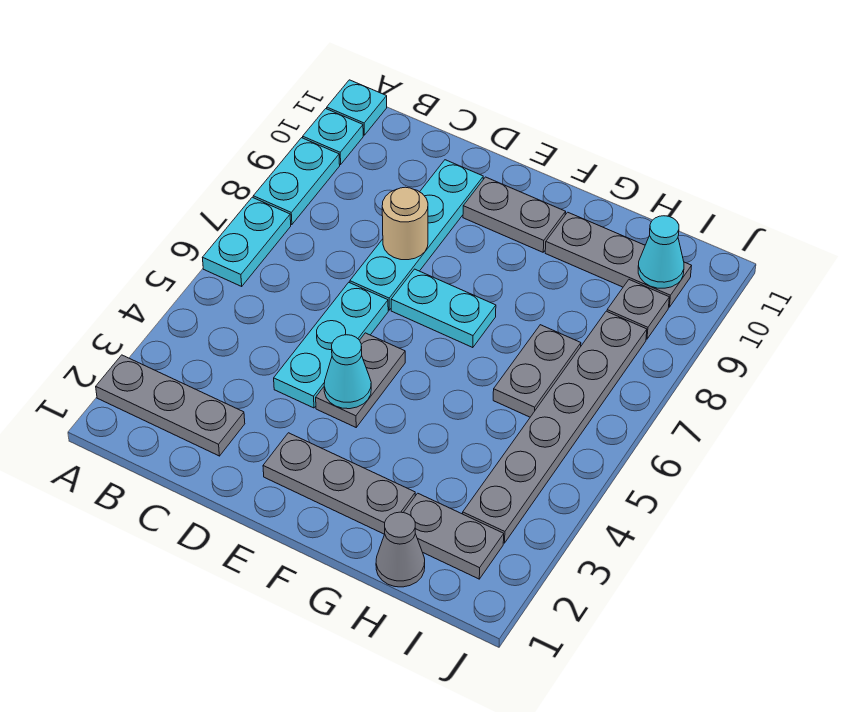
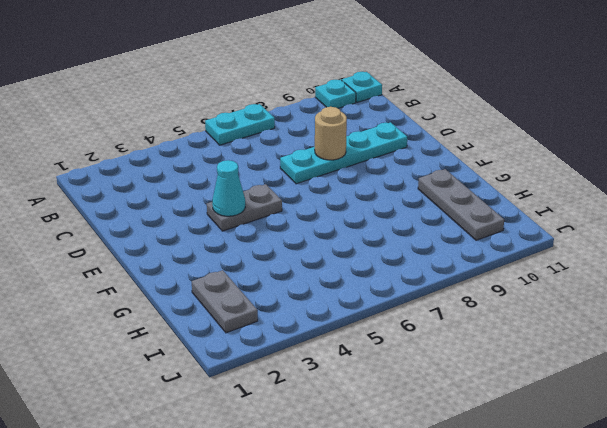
none -> grey 1x3 plate [96,355,245,456]
none -> cyan 1x2 plate [253,138,340,225]
none -> cyan 1x3 plate [274,283,388,408]

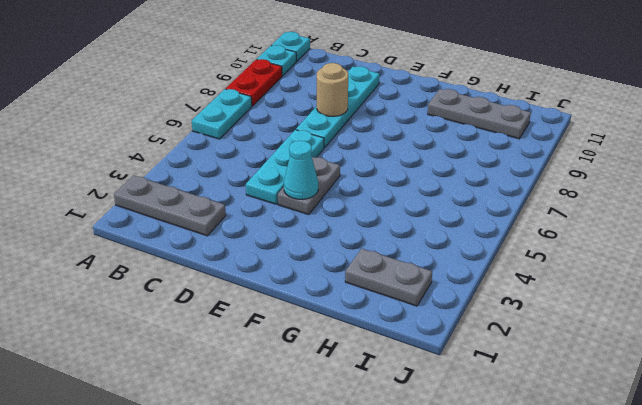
red 1x2 plate [226,59,282,106] -> cyan 1x2 plate [253,138,340,225]
none -> grey 1x3 plate [263,433,415,534]
none -> cyan 1x2 plate [391,269,496,348]
none -> grey 1x2 plate [463,177,566,252]

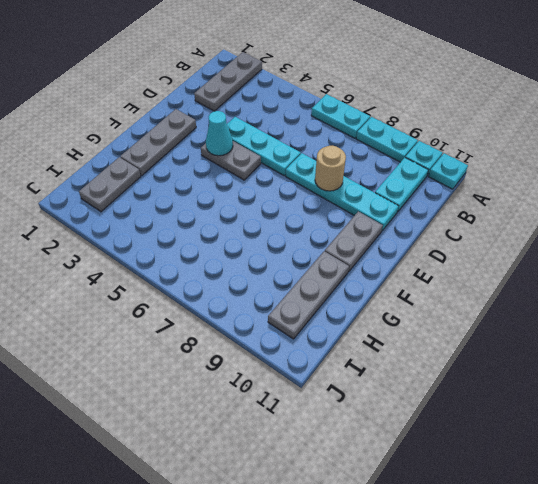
cyan 1x2 plate [375,158,428,212] -> cyan 1x2 plate moved to [391,269,496,348]
none -> grey 1x1 cone [376,512,425,587]
none -> grey 1x2 plate [493,325,581,417]
none -> grey 1x6 plate [463,311,647,543]

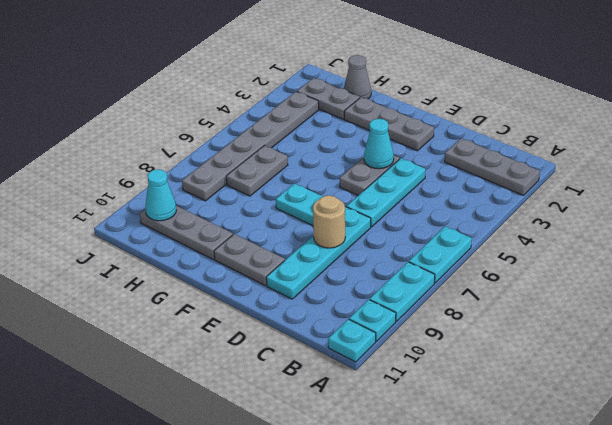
none -> grey 1x1 plate [607,280,669,339]

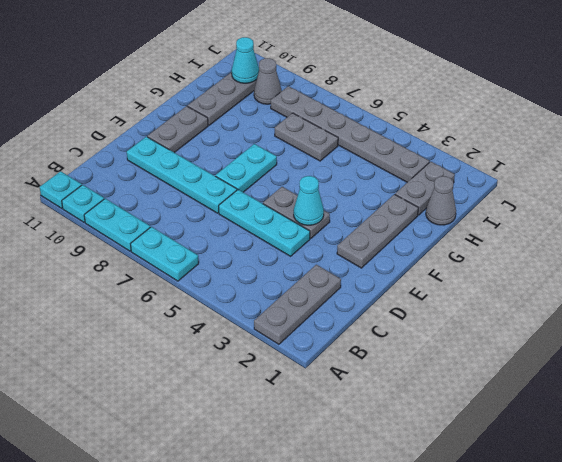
grey 1x1 cone [254,58,281,104] -> grey 1x1 plate [607,280,669,339]
none -> tan 1x1 round brick [382,187,428,260]

